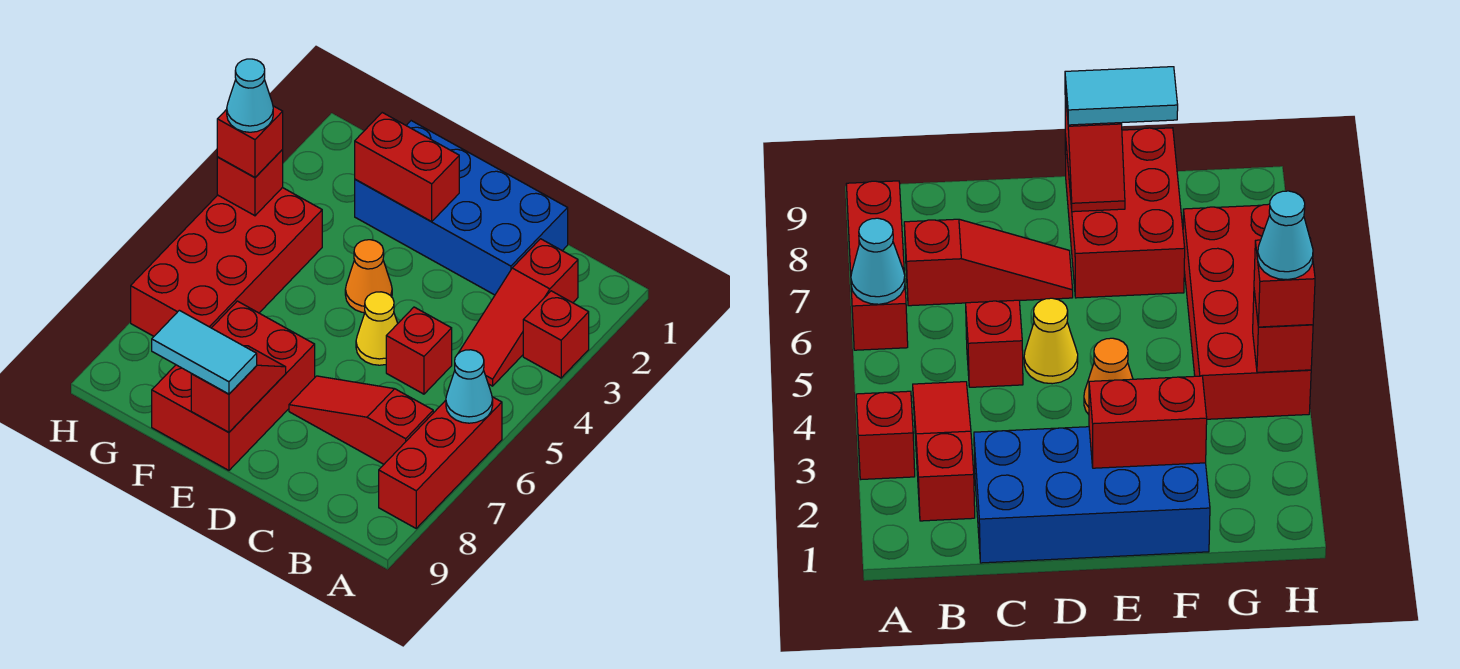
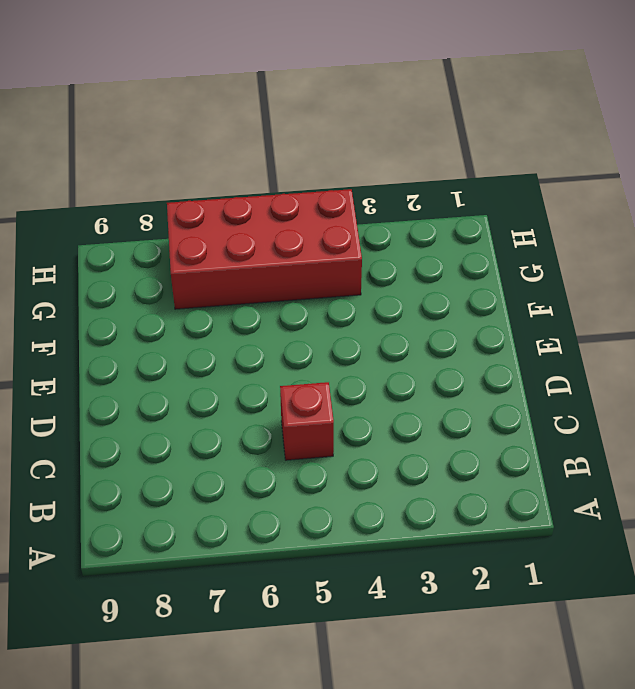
none -> red 1x1 brick [523,291,589,378]
none -> red 1x3 brick [379,397,502,528]
none -> red 1x3 slope [459,239,578,386]

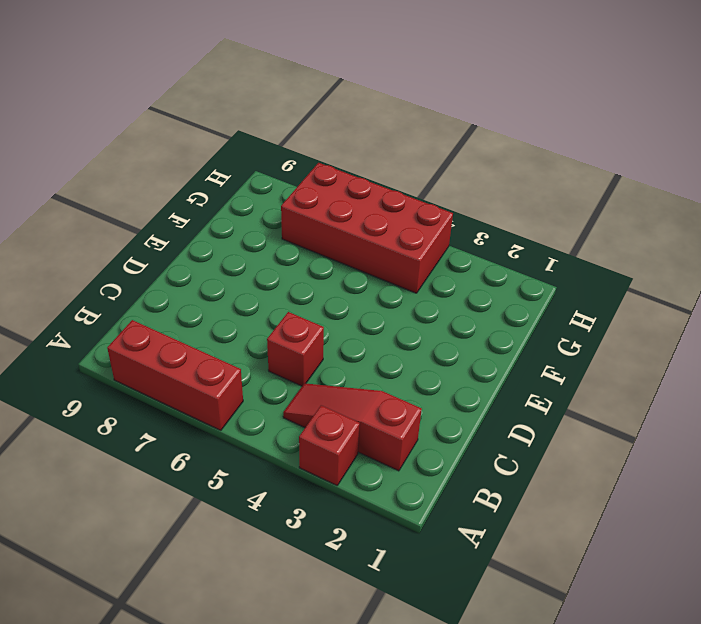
none -> red 1x3 slope [289,376,433,464]
none -> blue 2x4 brick [355,121,568,295]
none -> yellow 1x1 cone [356,292,398,365]

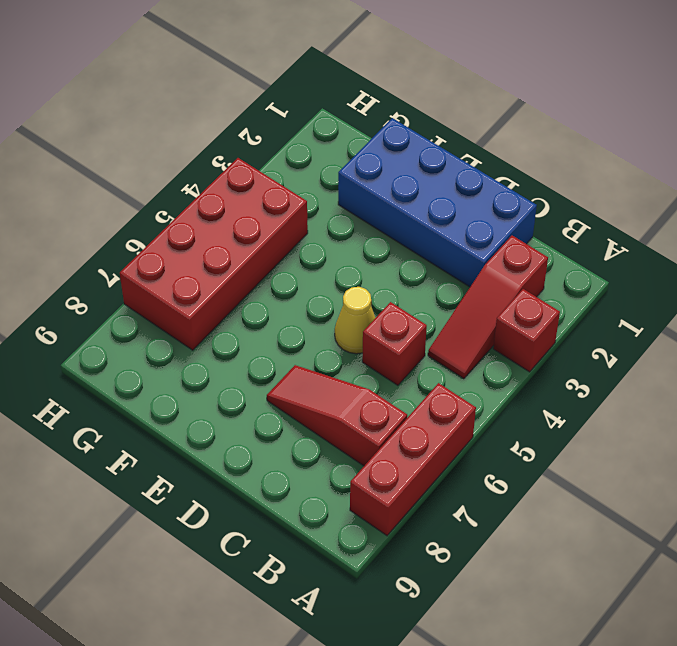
none -> orange 1x1 cone [345,240,392,313]
none -> red 2x3 brick [152,301,315,470]
none -> cyan 1x1 cone [446,350,493,423]

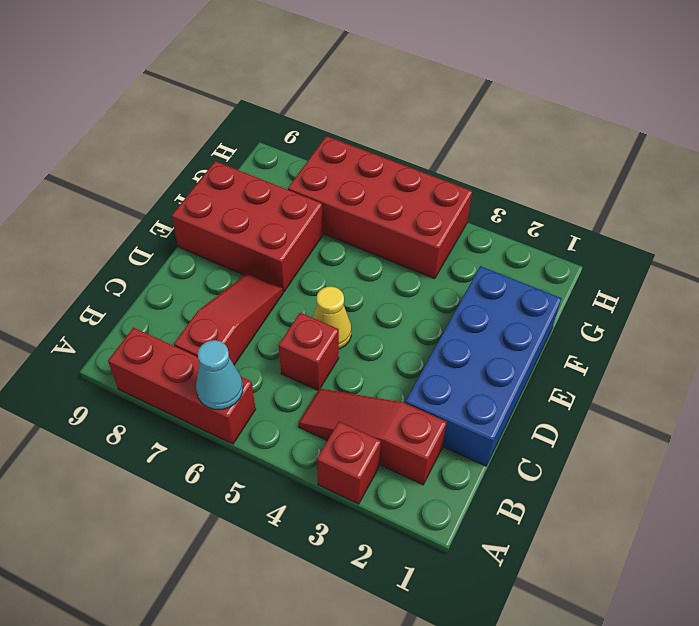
none -> orange 1x1 cone [345,240,392,313]
none -> red 1x2 brick [355,113,459,222]
none -> red 1x2 slope [191,346,286,432]

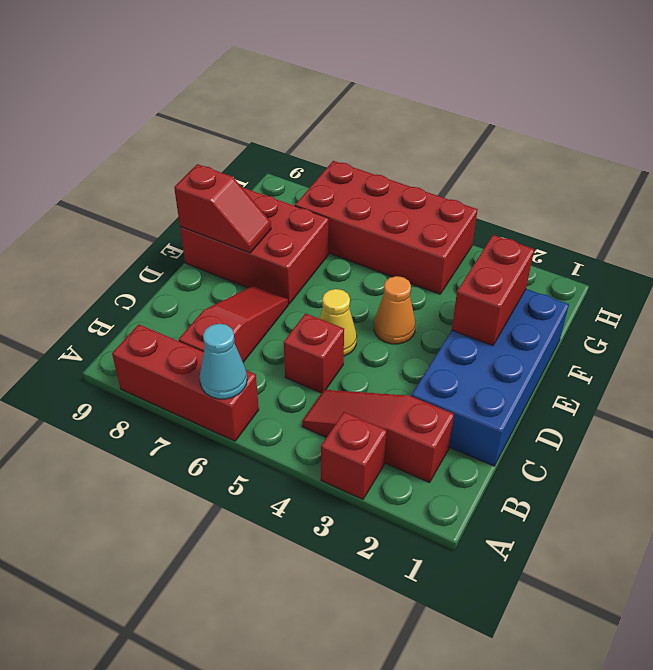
none -> red 1x1 brick [217,150,283,216]
none -> cyan 1x2 tile [152,310,257,394]
none -> red 1x1 brick [217,106,283,177]

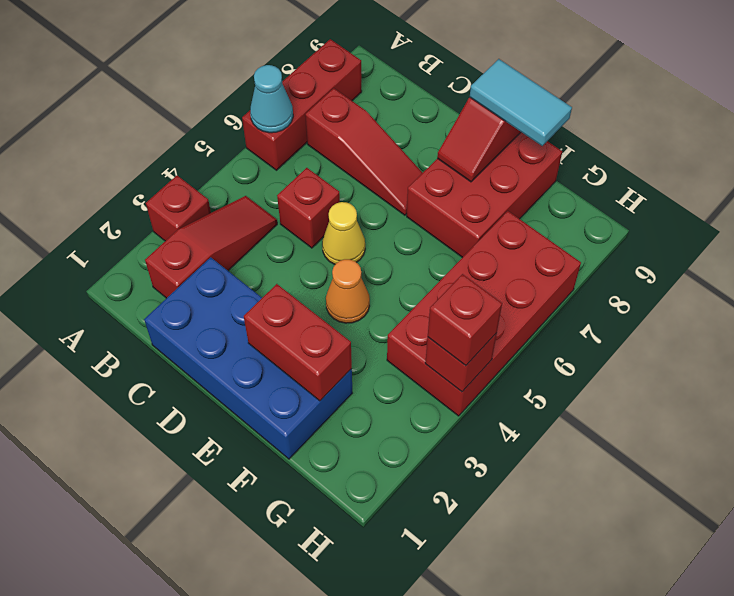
none -> cyan 1x1 cone [227,59,273,132]

